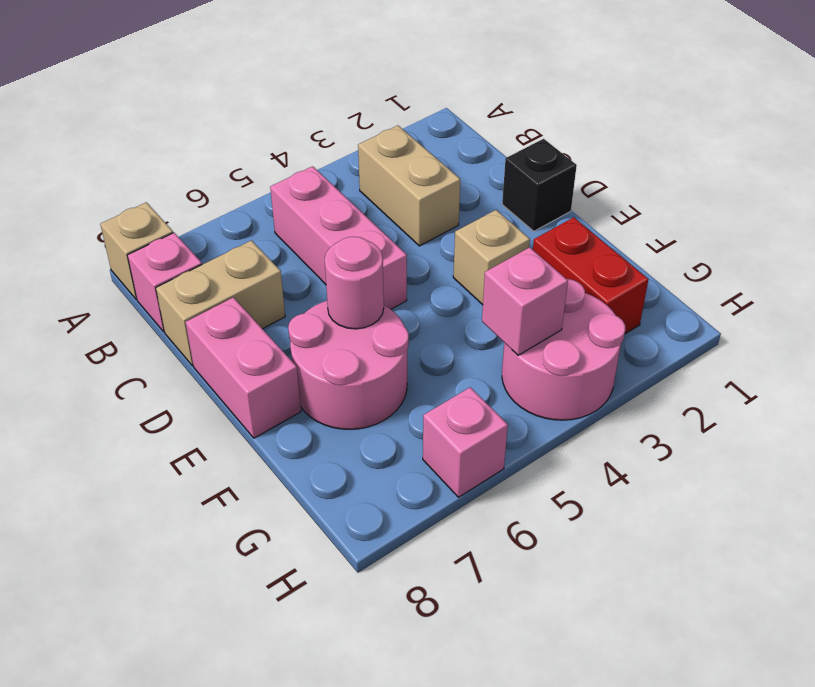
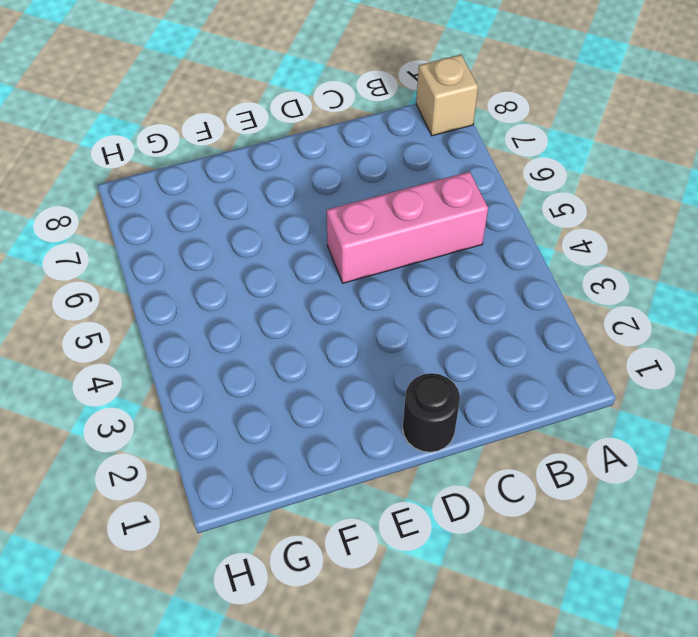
black 1x1 round brick [403,373,460,452] -> black 1x1 brick [502,139,577,231]
none -> tan 1x2 brick [358,125,460,246]
none -> pink 1x1 brick [128,233,202,332]
none -> tan 1x2 brick [156,240,285,366]

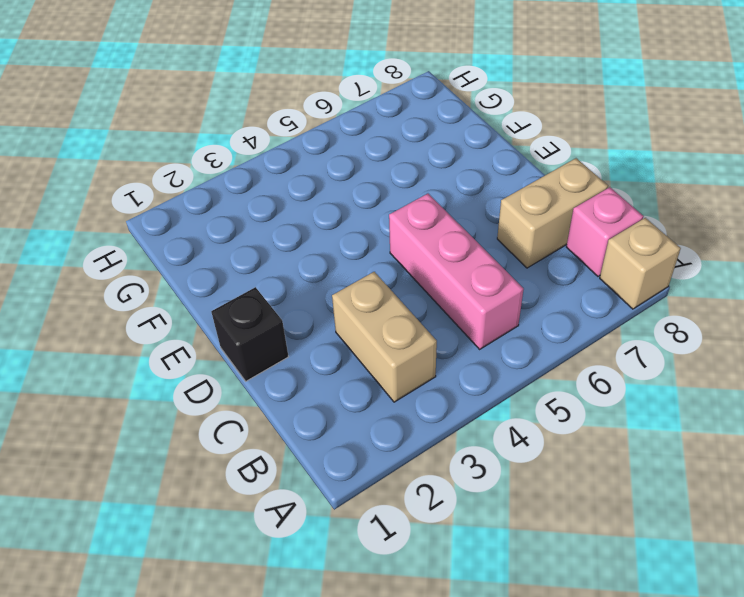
none -> pink 1x2 brick [186,297,301,438]
none -> tan 1x1 brick [453,210,530,305]
none -> pink 2x2 round brick [288,301,409,429]

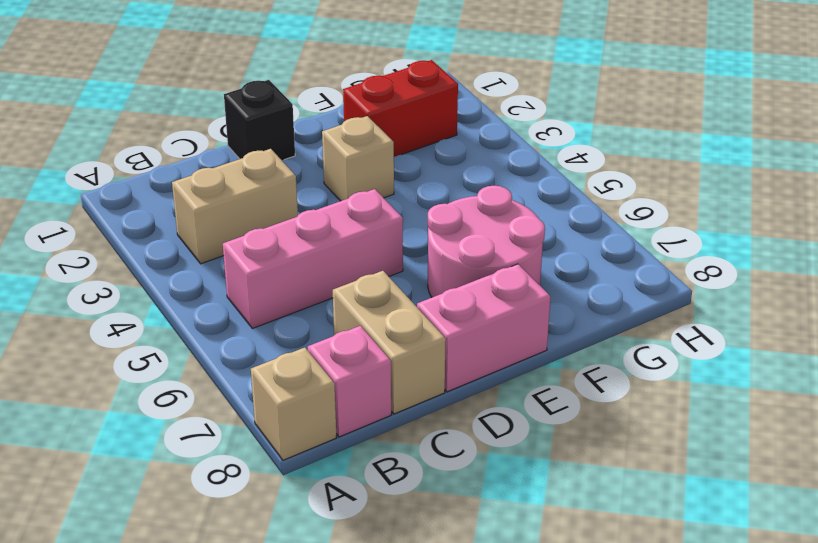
none -> pink 2x2 round brick [502,279,625,420]
none -> pink 1x1 brick [423,387,508,497]
none -> pink 1x1 round brick [325,237,384,329]

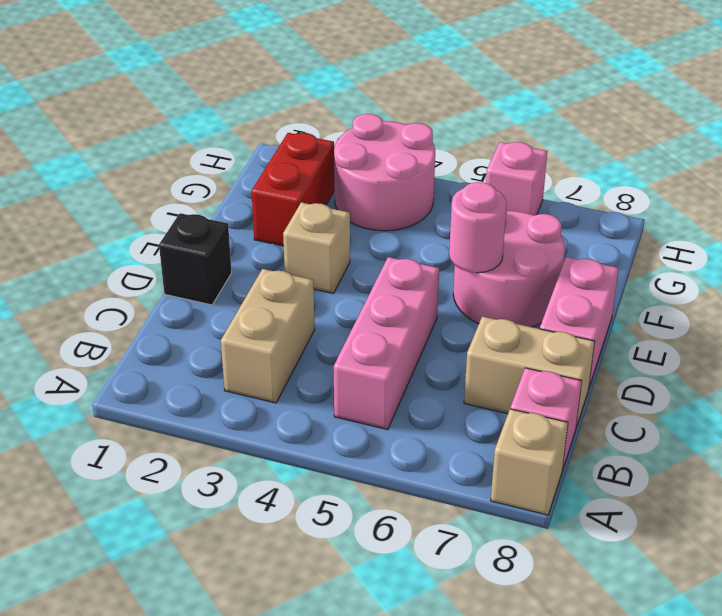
none -> pink 1x1 brick [482,247,568,355]

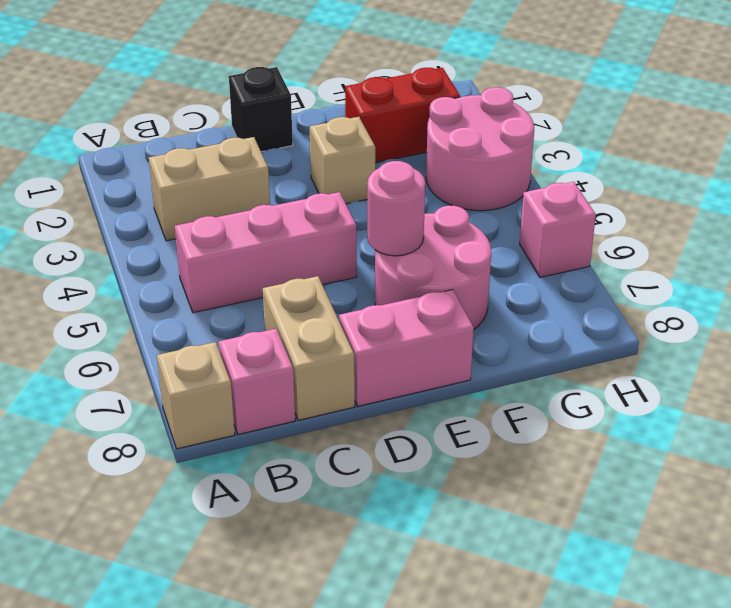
none -> pink 1x1 brick [482,247,568,355]

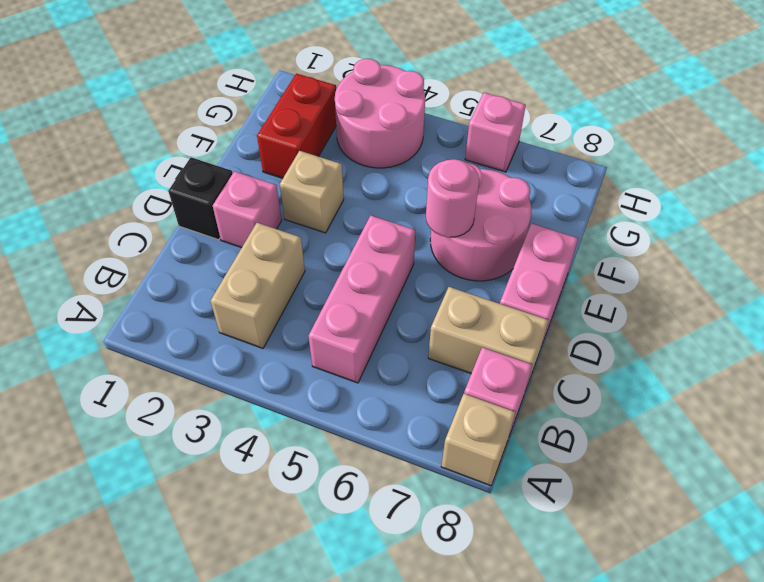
pink 1x1 brick [213,171,282,248] -> pink 1x1 brick moved to [482,247,568,355]

